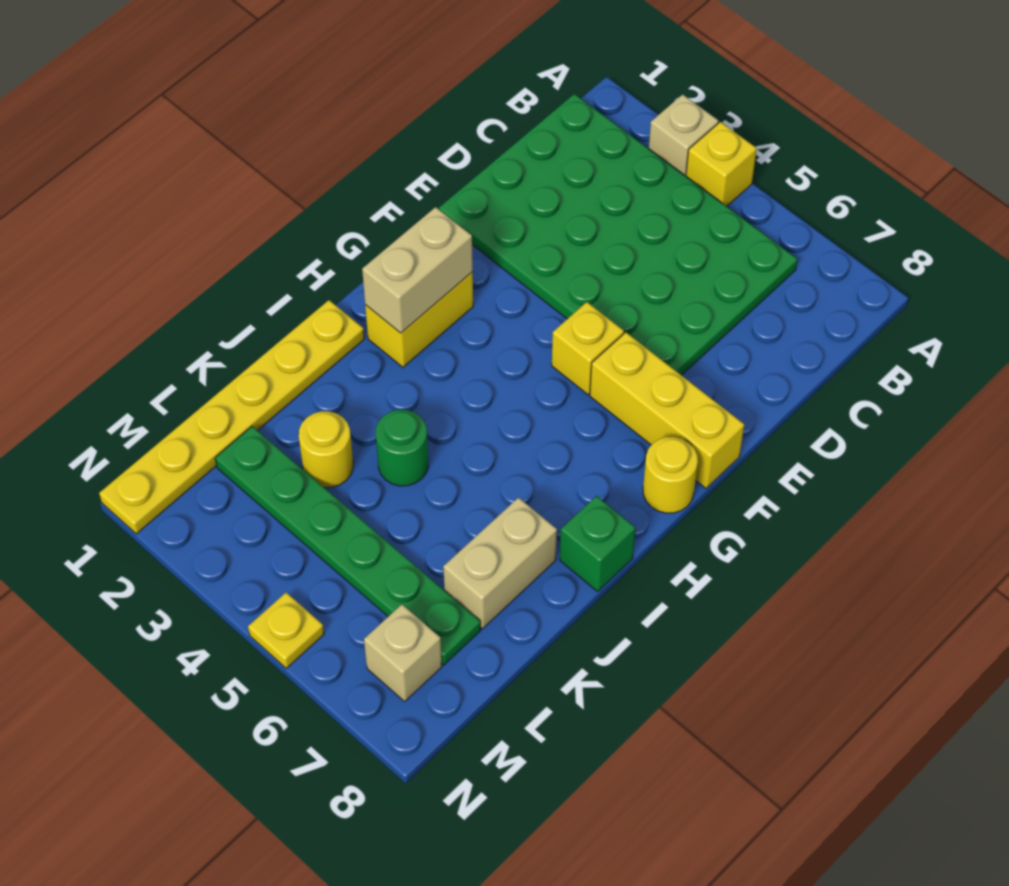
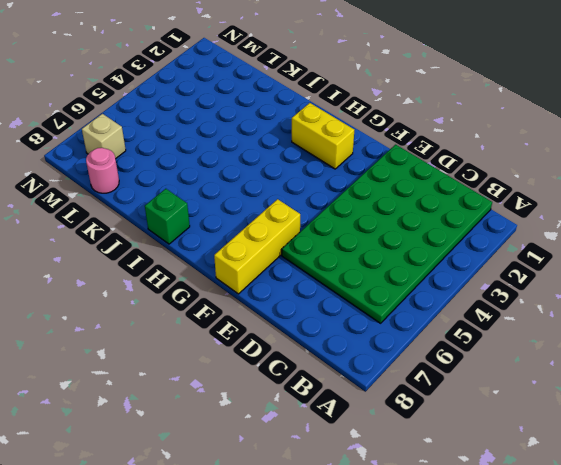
pink 1x1 round brick [86,148,119,193] -> none
none -> tan 1x1 brick [649,94,718,176]
none -> yellow 1x1 brick [686,122,757,206]
none -> yellow 1x1 brick [552,302,624,395]

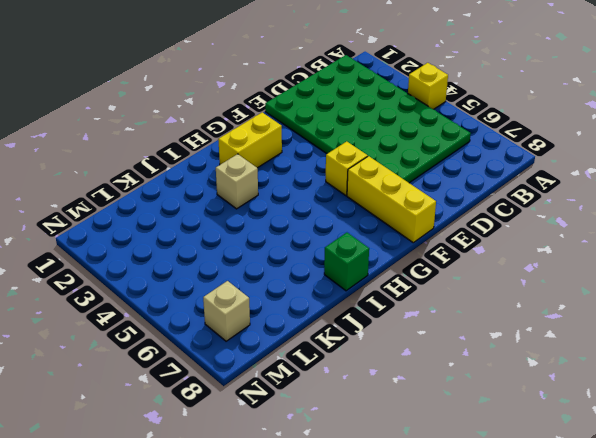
tan 1x1 brick [216,154,258,209] -> tan 1x1 brick moved to [649,94,718,176]
none -> yellow 1x1 round brick [643,437,698,513]
none -> yellow 1x6 plate [99,300,365,534]
none -> green 1x1 round brick [376,410,428,486]

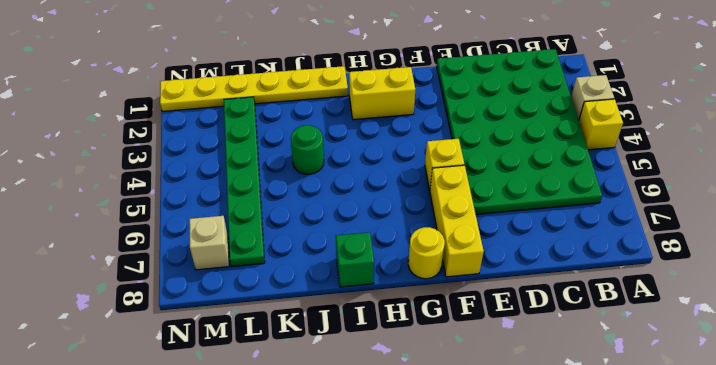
none -> tan 1x2 brick [443,498,557,629]
none -> yellow 1x1 round brick [299,411,353,488]
none -> yellow 1x1 plate [248,592,324,668]

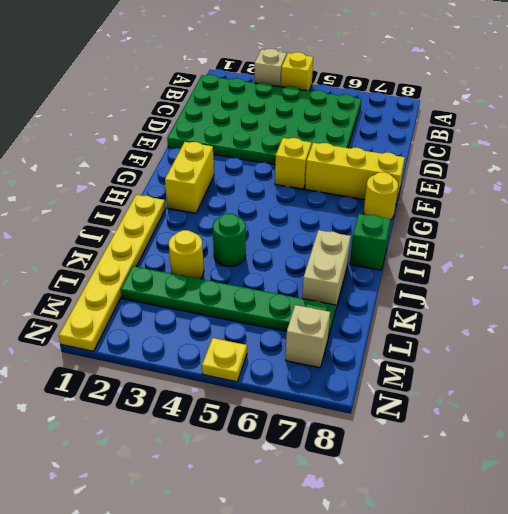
none -> tan 1x2 brick [362,207,473,333]

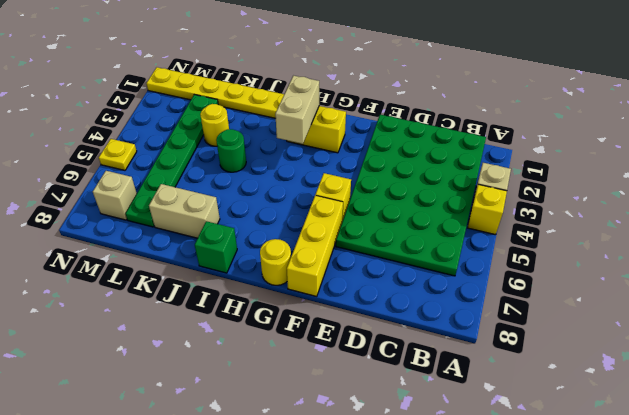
tan 1x2 brick [275,76,319,144] -> tan 1x2 brick turned to [362,207,473,333]

